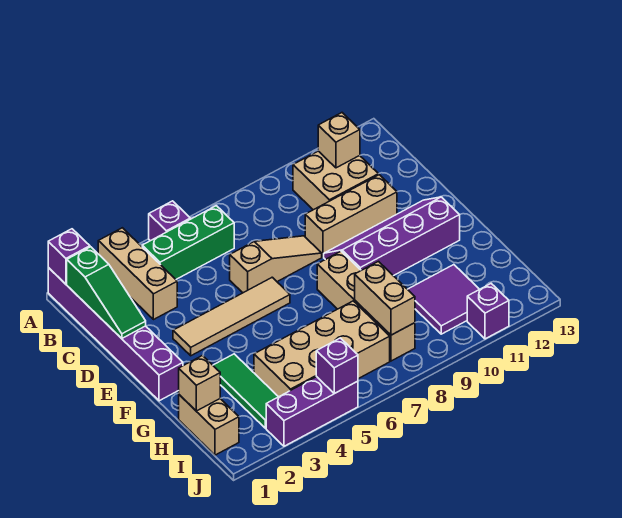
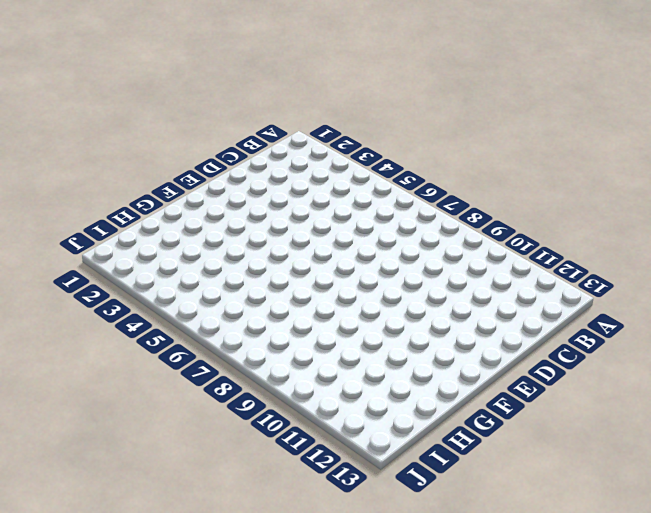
none -> purple 1x6 brick [48,268,183,401]
none -> tan 1x3 brick [98,228,177,320]
none -> purple 1x1 brick [149,201,190,241]

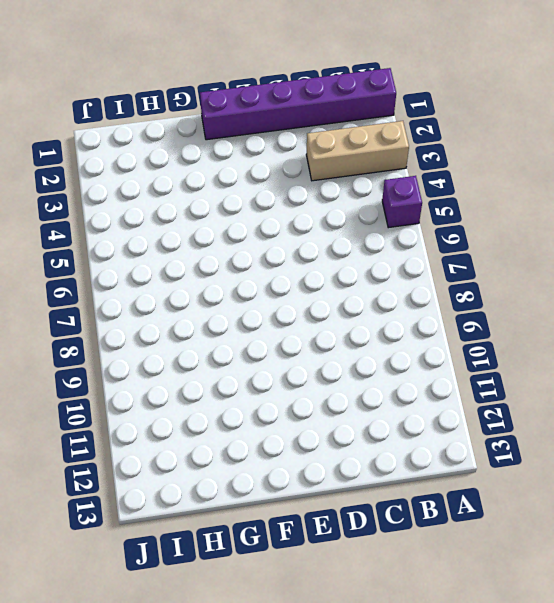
none -> green 1x3 brick [142,206,234,279]
none -> tan 2x2 brick [293,151,378,210]
none -> tan 1x3 slope [230,236,322,293]

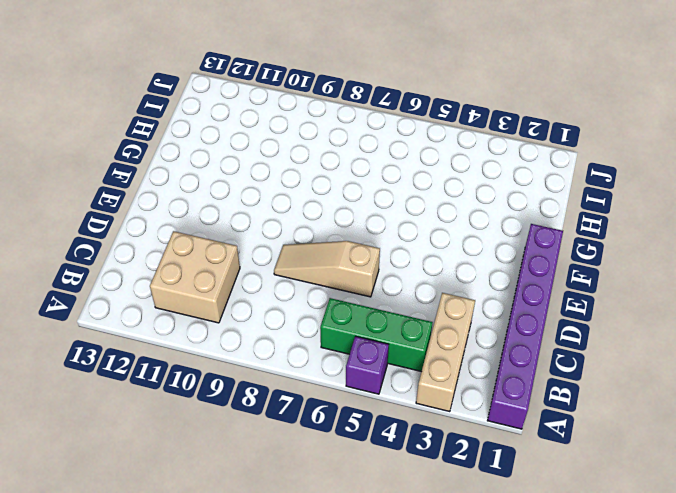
none -> tan 1x3 brick [305,175,397,257]
none -> tan 1x4 tile [173,277,290,356]
none -> purple 2x4 slope [324,197,460,276]

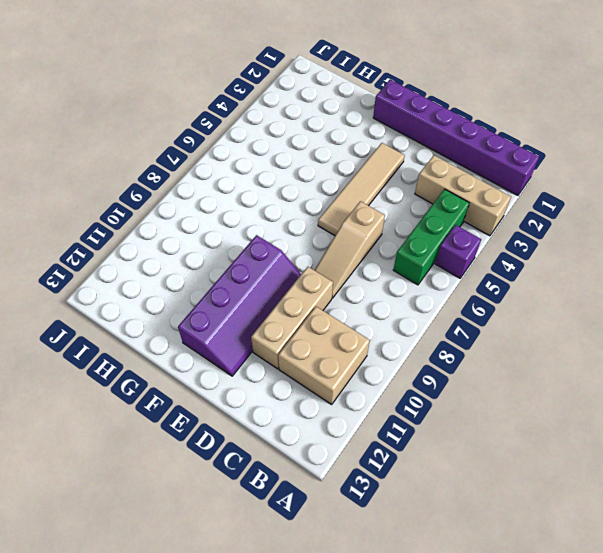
none -> tan 1x4 brick [317,251,415,361]
none -> green 1x3 tile [213,354,278,428]
none -> tan 1x2 brick [179,395,239,455]

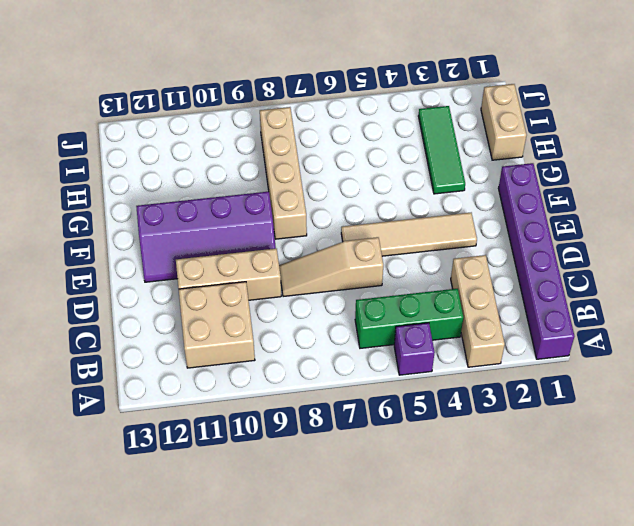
none -> tan 2x4 brick [254,301,390,397]
none -> purple 2x2 tile [408,265,479,334]
none -> purple 1x3 brick [266,377,358,446]

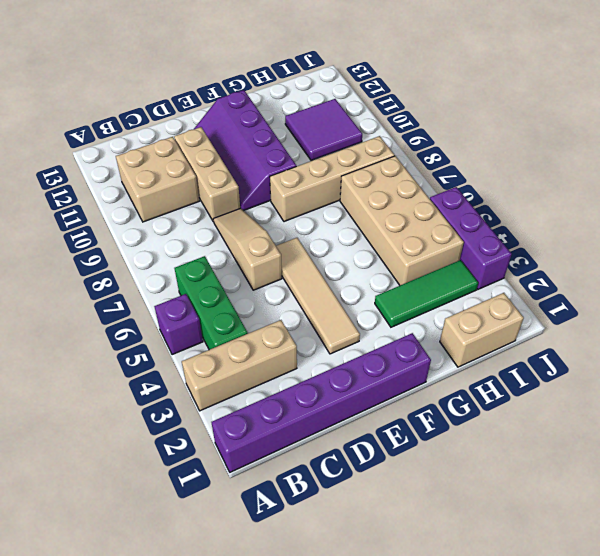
none -> purple 1x1 brick [467,284,509,339]
none -> purple 1x1 brick [48,229,90,284]
none -> green 1x3 slope [67,247,146,338]

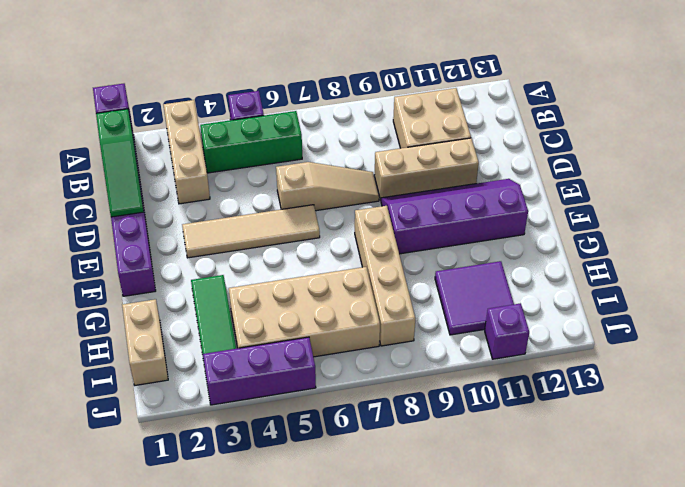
none -> tan 1x1 brick [318,113,360,168]
none -> tan 1x1 brick [179,356,220,411]
none -> tan 1x2 brick [355,262,415,335]

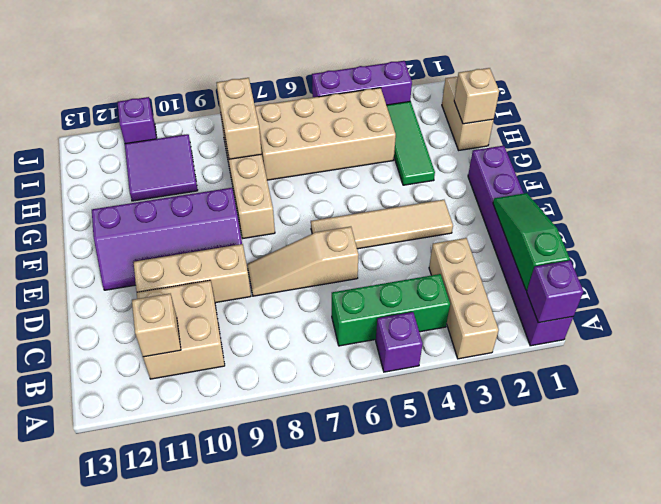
none -> purple 1x1 brick [316,338,358,394]

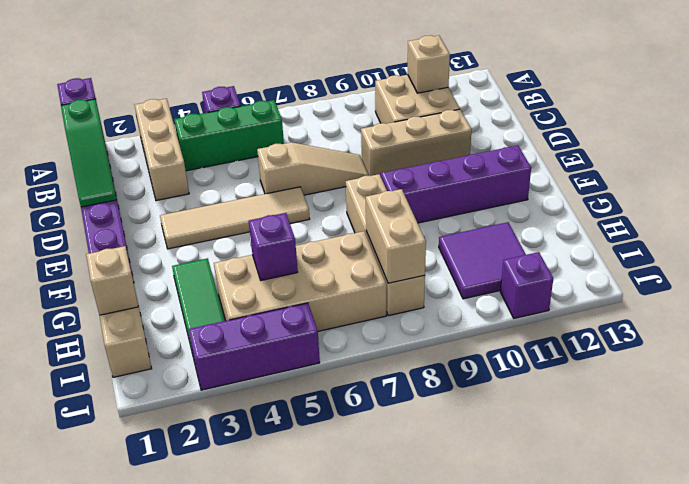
purple 1x1 brick [249,213,298,280] -> purple 1x1 brick moved to [316,338,358,394]

